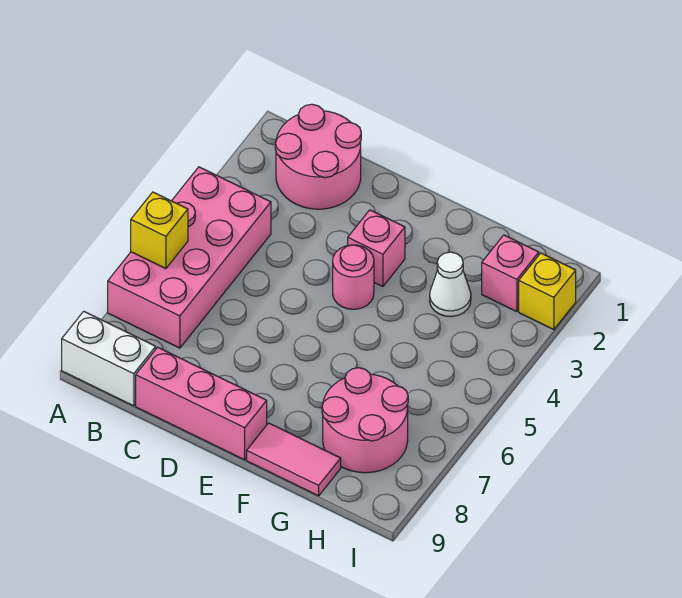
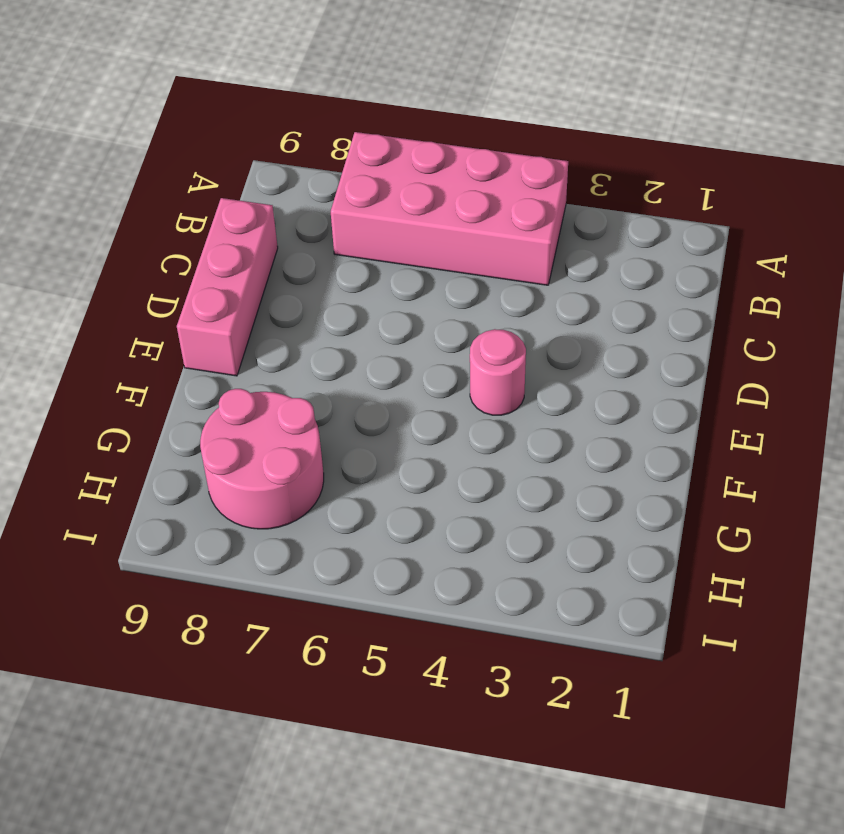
none -> white 1x2 brick [62,311,156,406]
none -> pink 2x2 round brick [275,104,361,209]
none -> pink 1x1 brick [348,210,405,286]

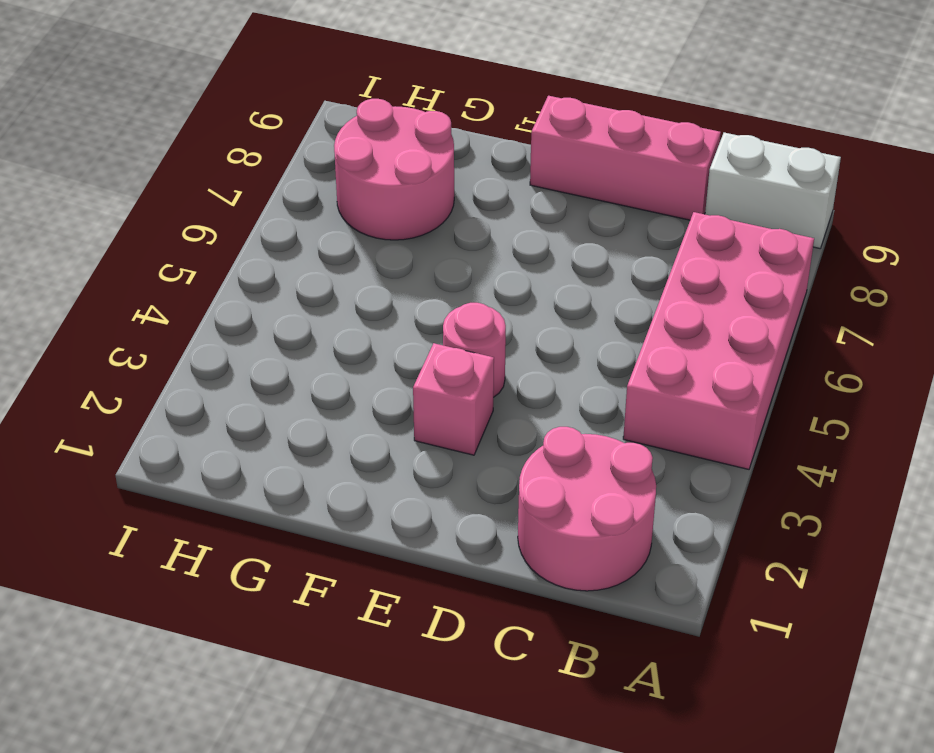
none -> pink 1x2 tile [247,423,341,496]
none -> white 1x1 cone [430,252,471,317]
none -> pink 1x1 brick [482,235,539,312]

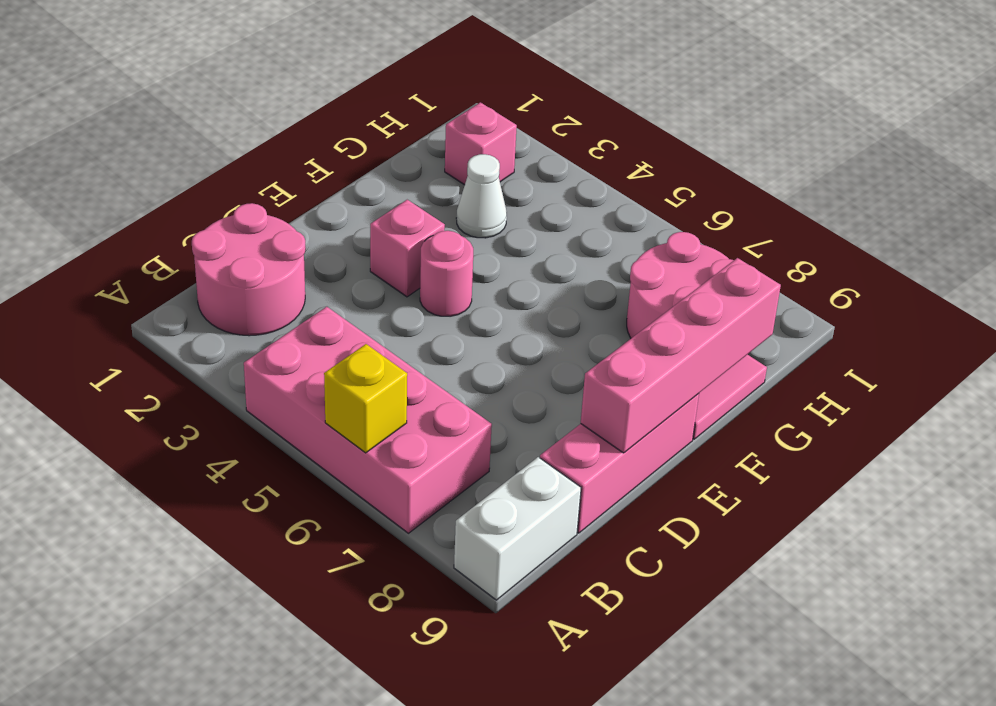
pink 1x4 brick [581,258,781,453] -> none
none -> yellow 1x1 brick [519,253,576,330]

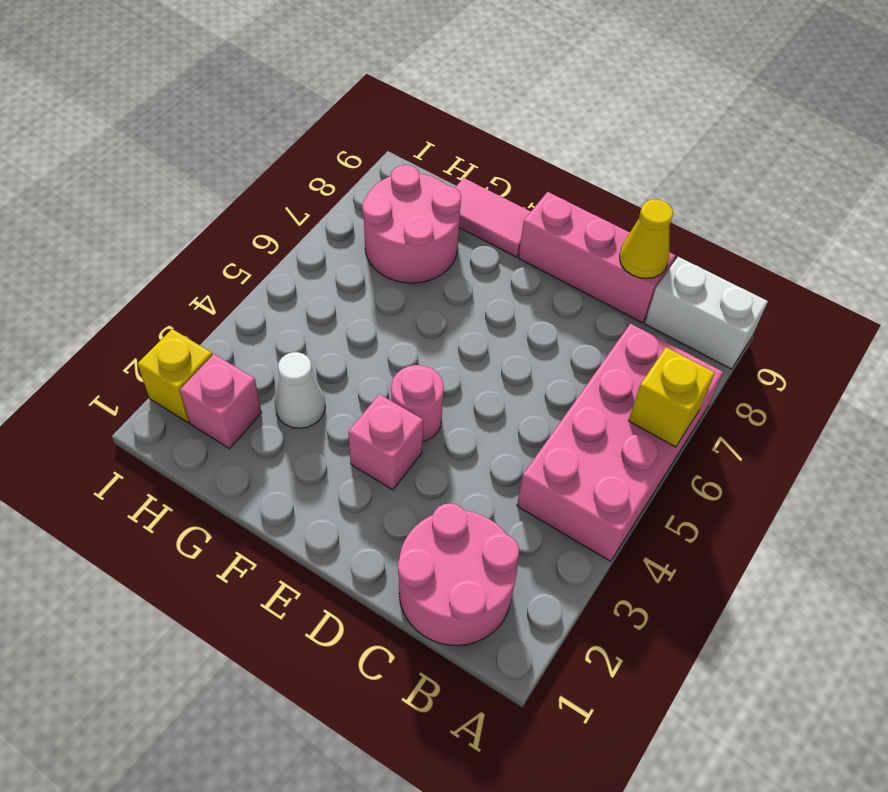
yellow 1x1 cone [620,200,673,279] -> none

